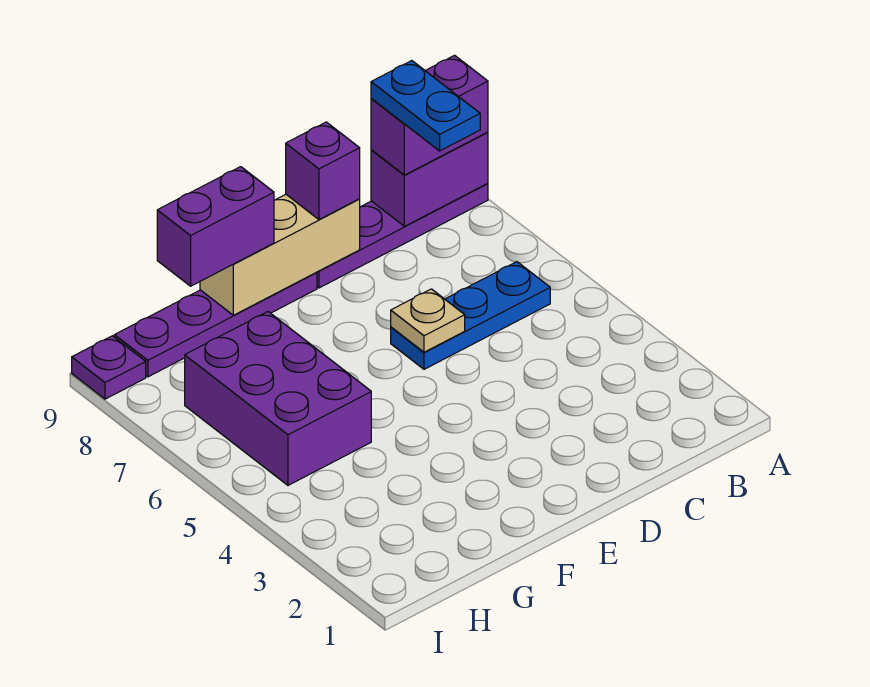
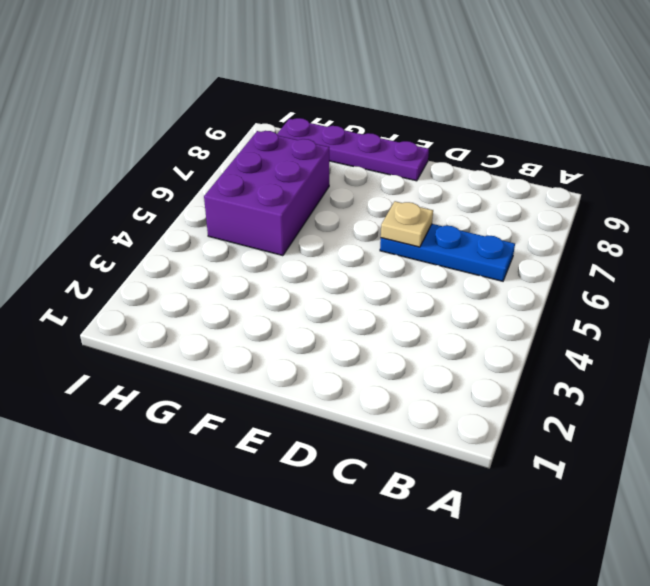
none -> purple 1x4 plate [317,184,488,288]
none -> purple 1x1 plate [72,336,146,399]
none -> purple 1x2 brick [371,132,488,226]

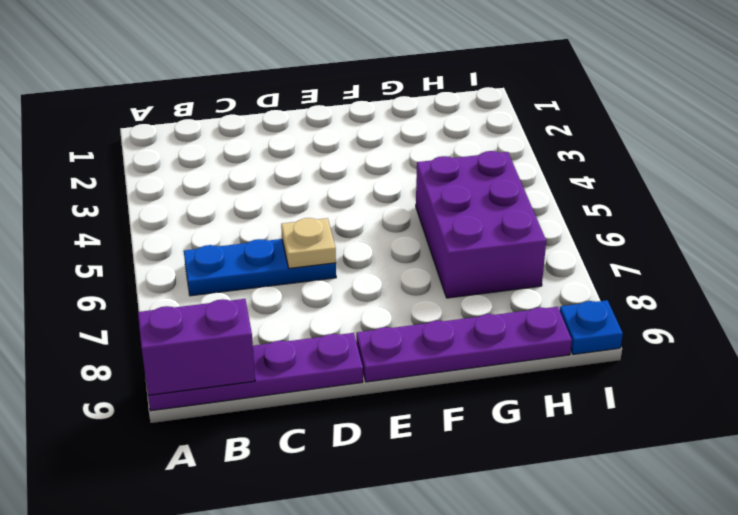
blue 1x1 plate [560,300,623,355] -> purple 1x1 plate [72,336,146,399]
none -> tan 1x3 brick [200,194,360,315]
none -> purple 1x2 brick [371,55,488,175]
none -> purple 1x1 brick [286,122,360,219]

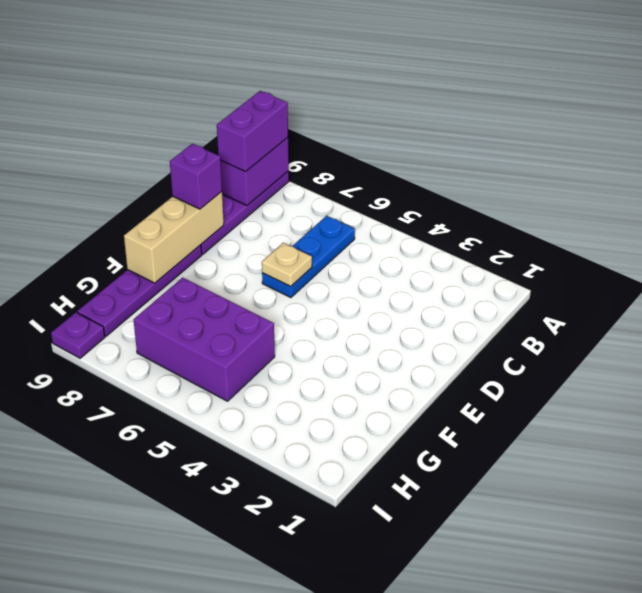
none -> purple 1x2 brick [157,167,274,286]
none -> blue 1x2 plate [371,61,480,151]

